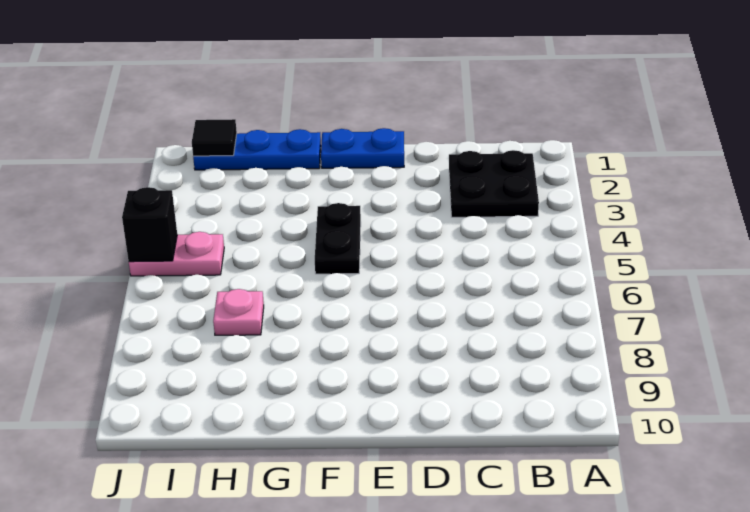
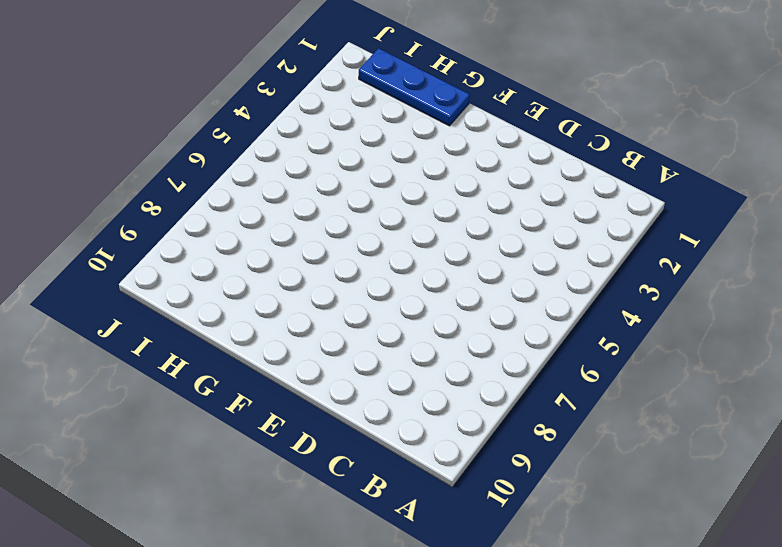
none -> black 2x2 plate [449,150,539,217]
none -> blue 1x2 plate [321,128,404,168]

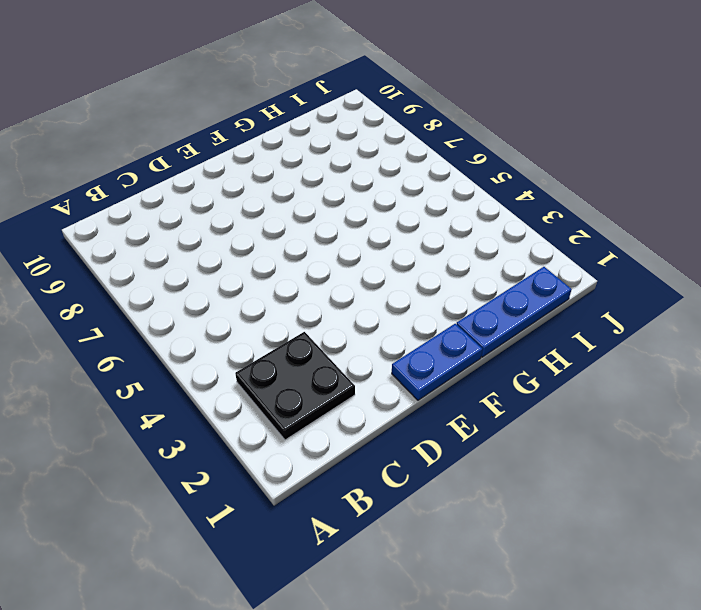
none -> black 1x2 plate [315,203,361,274]
none -> pink 1x1 plate [213,289,264,335]

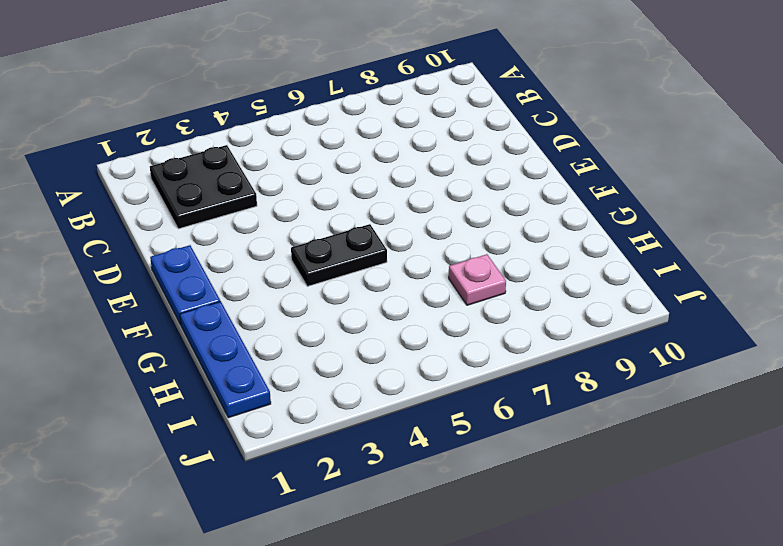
none -> pink 1x2 plate [129,232,224,276]
none -> black 1x1 tile [192,119,237,156]

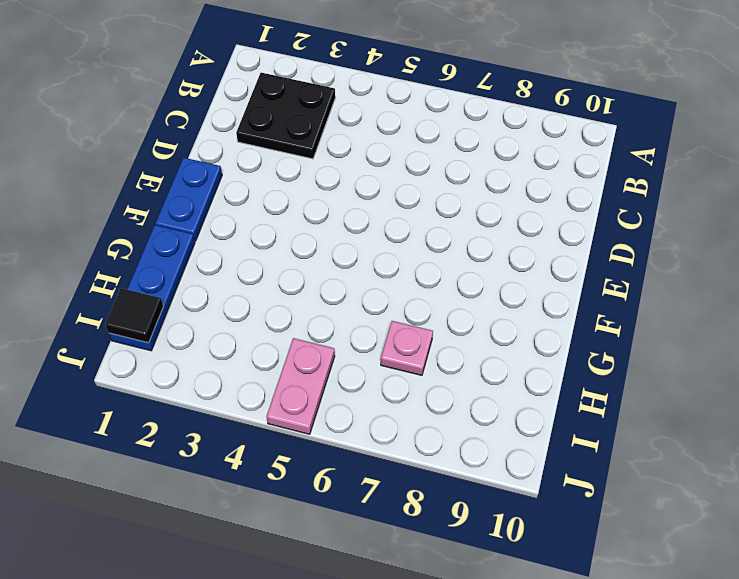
none -> black 1x2 plate [315,203,361,274]
none -> black 1x1 brick [122,187,177,262]

